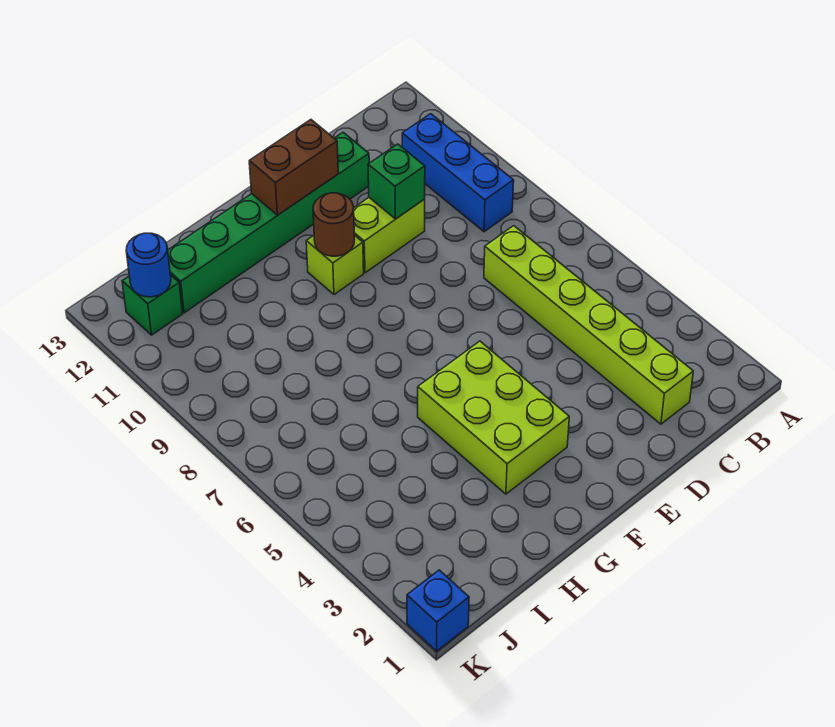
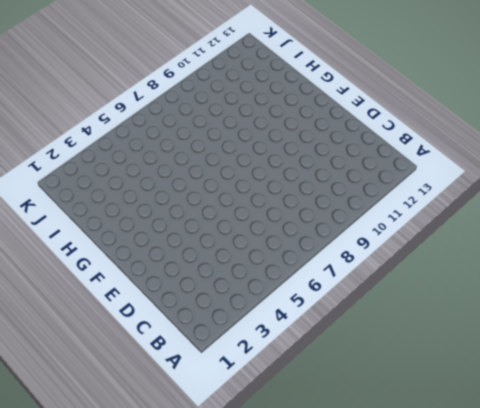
none -> blue 1x3 brick [402,114,514,232]
none -> lime 1x6 brick [484,226,693,424]
none -> lime 1x2 brick [354,198,425,273]

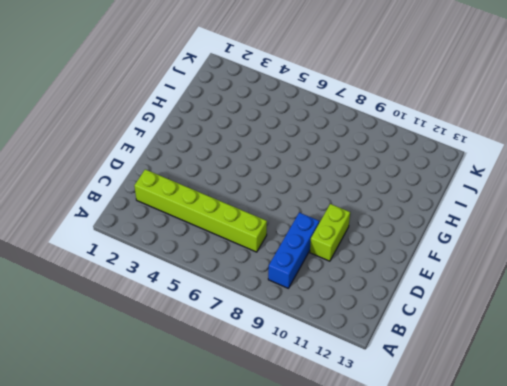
blue 1x3 brick [268,212,319,288] -> blue 1x3 brick turned to [402,114,514,232]
none -> green 1x6 brick [168,132,369,313]
none -> lime 2x3 brick [418,341,569,494]
none -> lime 1x1 brick [306,235,364,295]

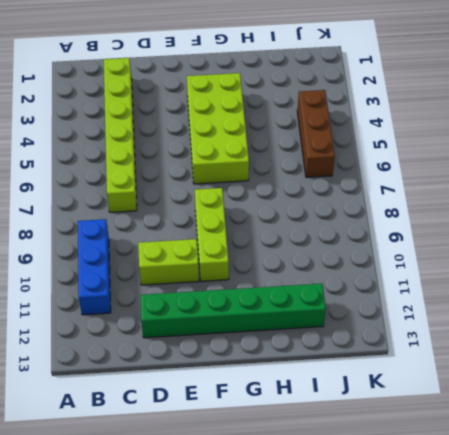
lime 2x4 brick [187,73,249,184] -> lime 2x3 brick [418,341,569,494]
lime 1x3 brick [195,188,229,281] -> lime 1x1 brick [306,235,364,295]
brown 1x3 brick [297,90,335,177] -> none
none -> green 1x1 brick [122,275,183,335]
none -> blue 1x1 brick [407,570,469,651]
none -> green 1x1 brick [368,144,425,219]

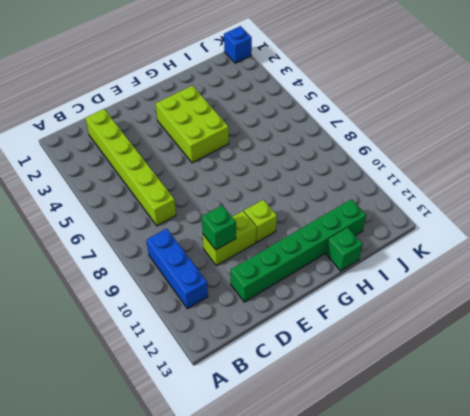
green 1x1 brick [326,228,363,271] -> green 1x1 brick moved to [122,275,183,335]
none -> brown 1x2 brick [249,120,338,215]
none -> brown 1x1 round brick [313,193,354,256]
none -> blue 1x1 round brick [126,233,171,297]

